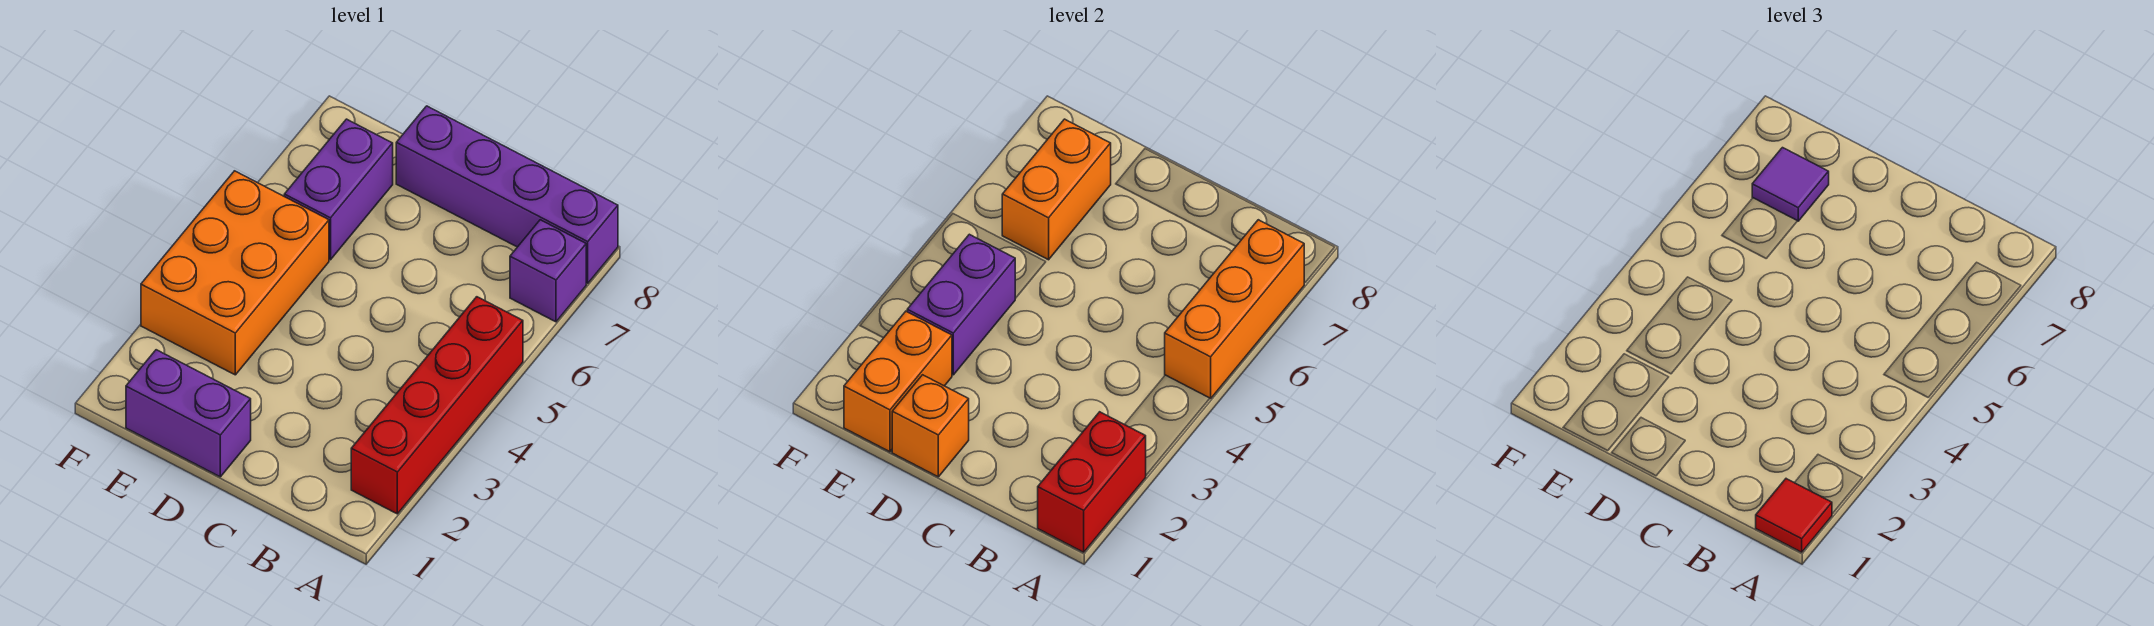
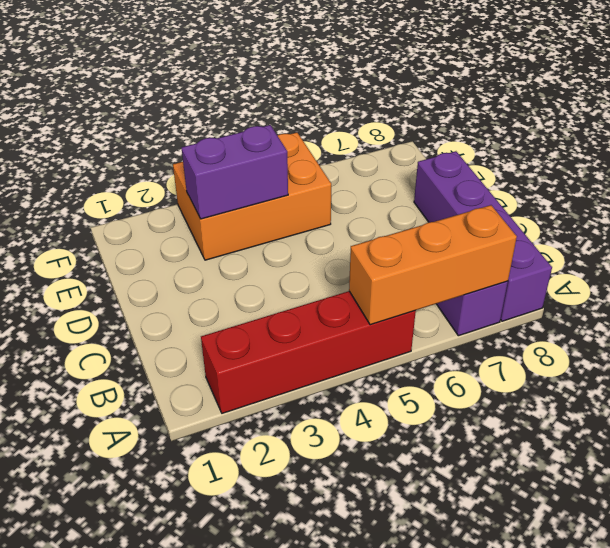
none -> purple 1x2 brick [126,350,251,477]
none -> purple 1x2 brick [284,119,393,260]
none -> red 1x2 brick [1038,412,1146,552]

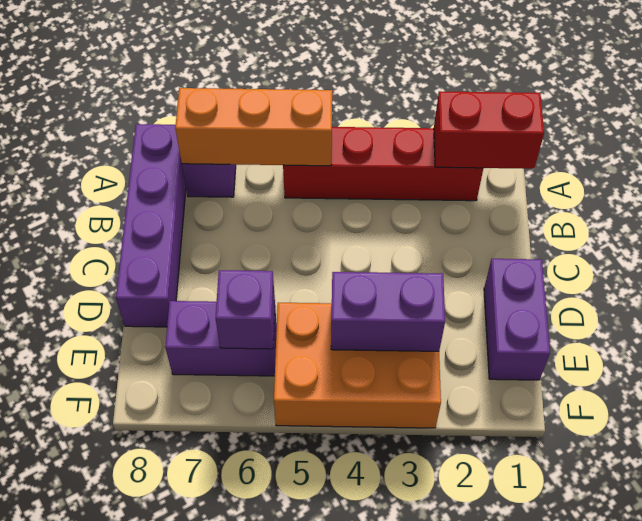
purple 1x1 brick [216,270,275,349] -> orange 1x2 brick [1002,119,1111,260]
none -> orange 1x1 brick [892,375,969,477]
none -> orange 1x2 brick [844,311,952,452]
none -> red 1x1 tile [1756,479,1832,552]

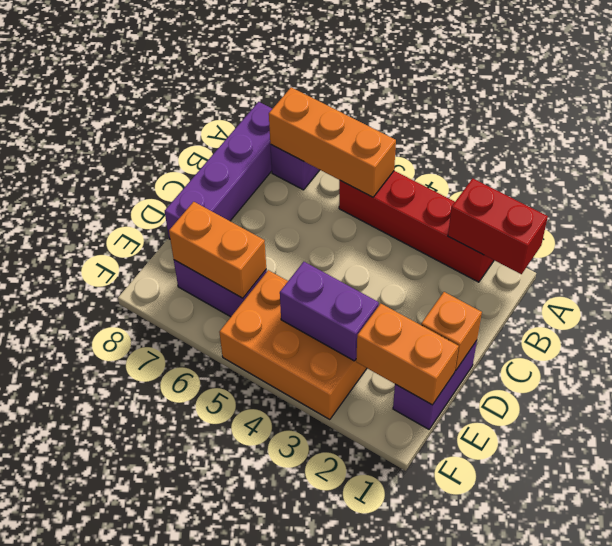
none -> red 1x1 tile [1756,479,1832,552]
none -> purple 1x1 tile [1752,148,1829,221]

